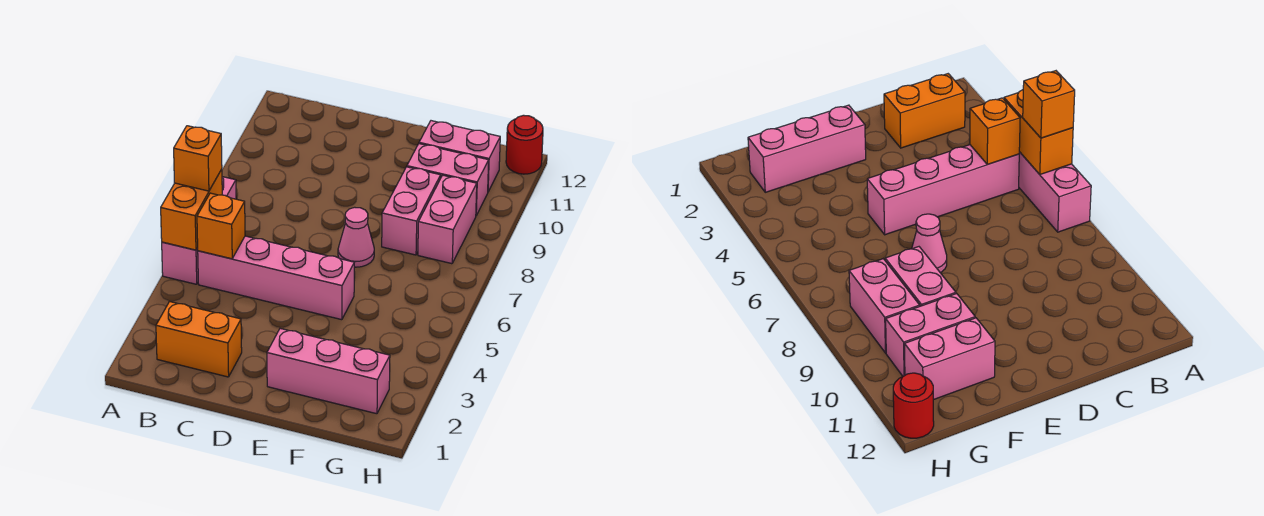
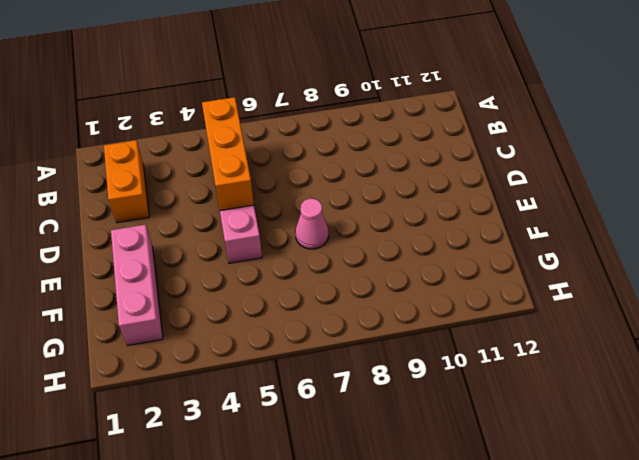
orange 1x3 brick [202,97,254,211] -> orange 1x1 brick [197,193,245,259]
none -> pink 1x3 brick [162,177,236,284]
none -> pink 1x2 brick [382,167,441,255]
none -> pink 1x2 brick [407,144,489,215]

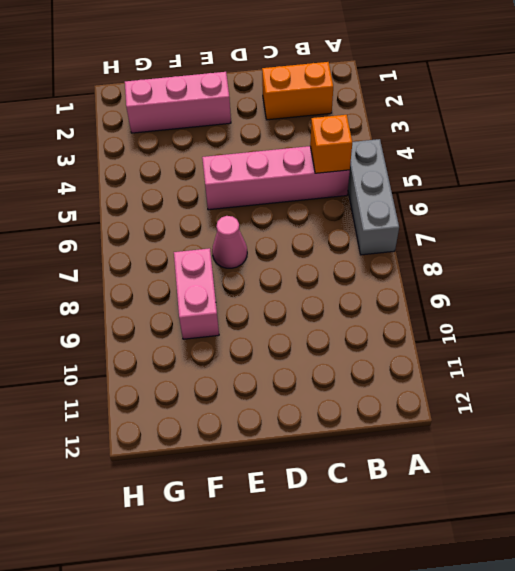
grey 1x3 brick [348,139,399,255] -> pink 1x3 brick [162,177,236,284]
none -> pink 1x2 brick [407,144,489,215]
none -> pink 1x2 brick [419,121,500,192]
none -> pink 1x2 brick [418,175,477,264]

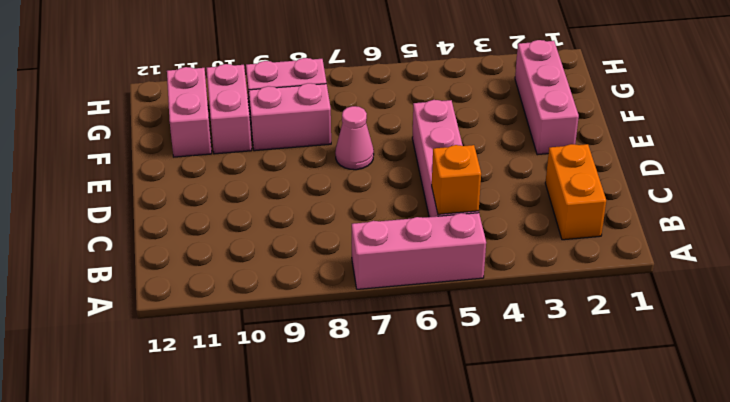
none -> red 1x1 round brick [506,115,543,174]
none -> orange 1x2 brick [161,169,222,250]
none -> orange 1x1 brick [174,126,222,191]

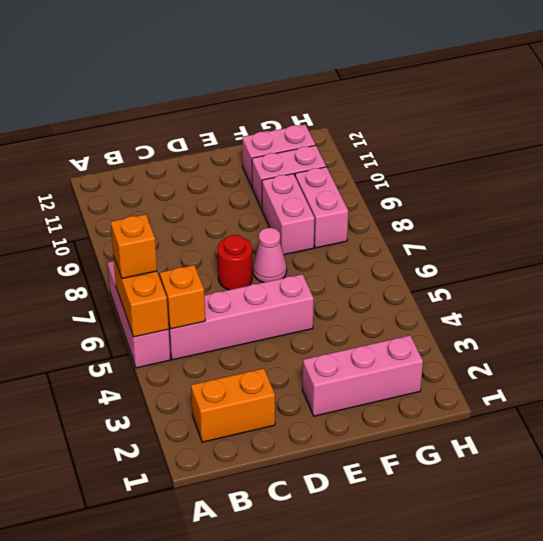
red 1x1 round brick [218,235,252,290] -> red 1x1 round brick moved to [506,115,543,174]

